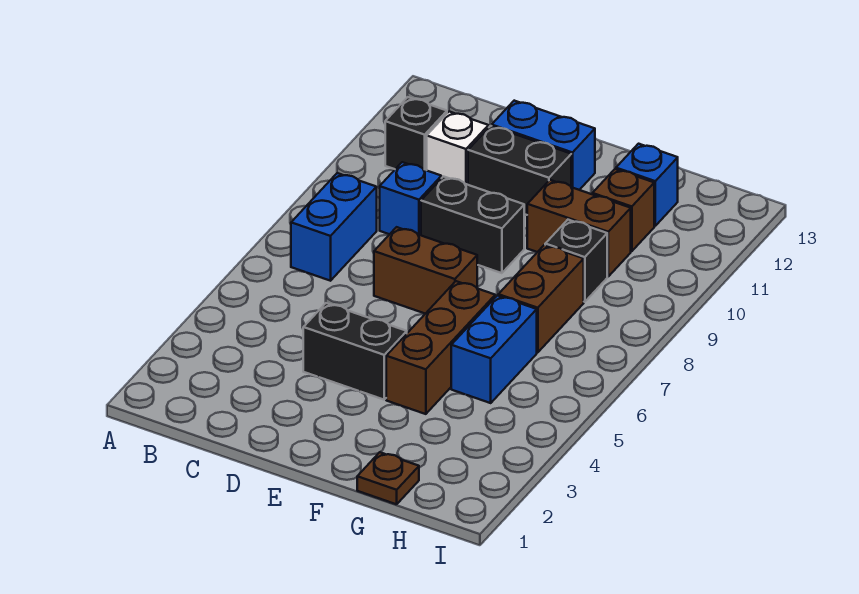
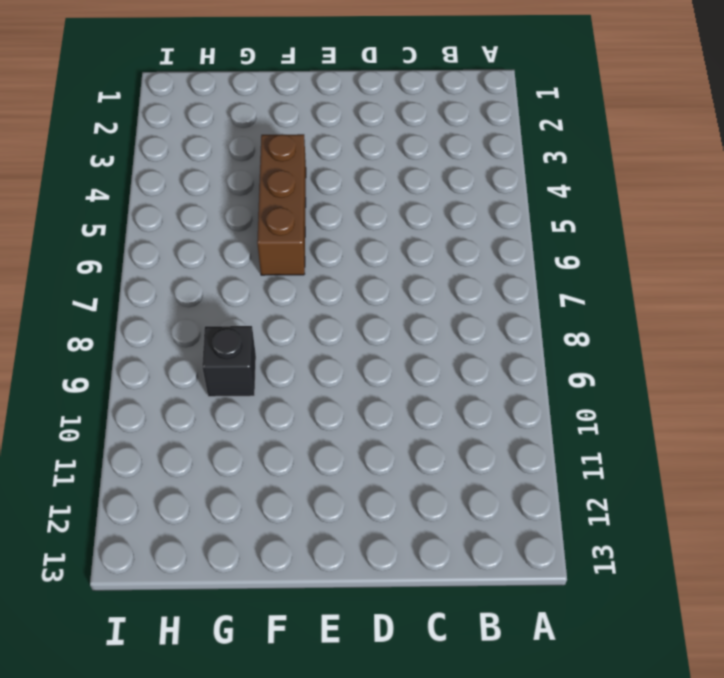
none -> blue 1x2 brick [291,173,377,281]
none -> black 1x1 brick [385,97,447,170]
none -> blue 1x1 brick [380,162,441,235]

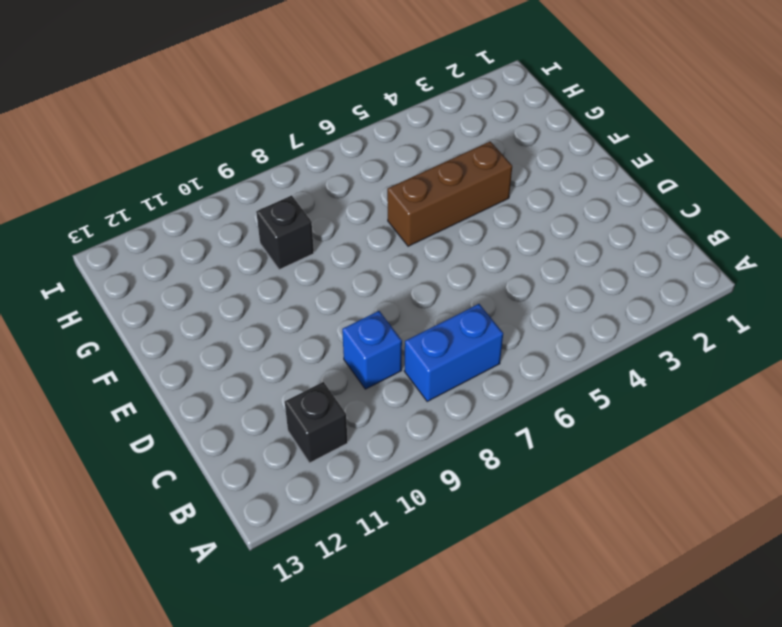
none -> white 1x1 brick [427,112,489,185]
none -> black 1x2 brick [303,303,407,400]
none -> brown 1x2 brick [374,227,477,314]

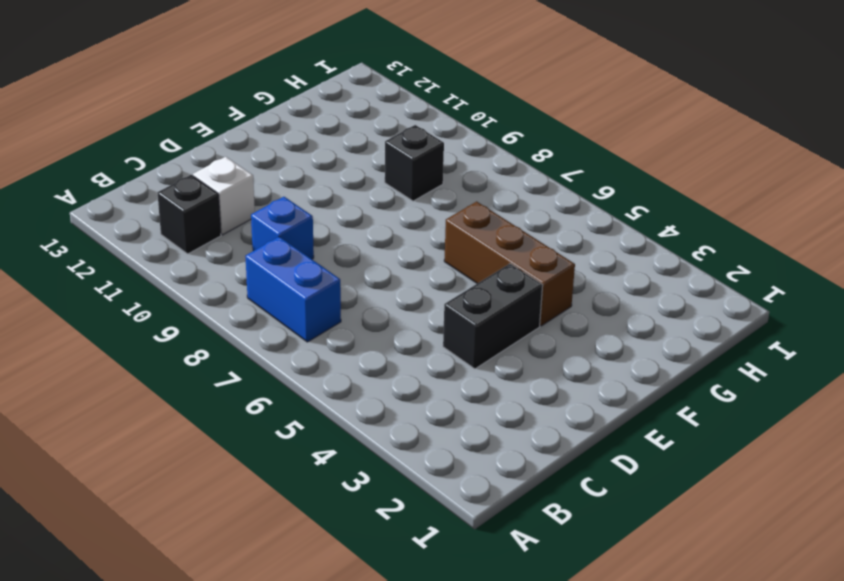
none -> brown 1x2 brick [374,227,477,314]
none -> black 1x2 brick [421,177,524,273]
none -> black 1x2 brick [468,126,571,215]

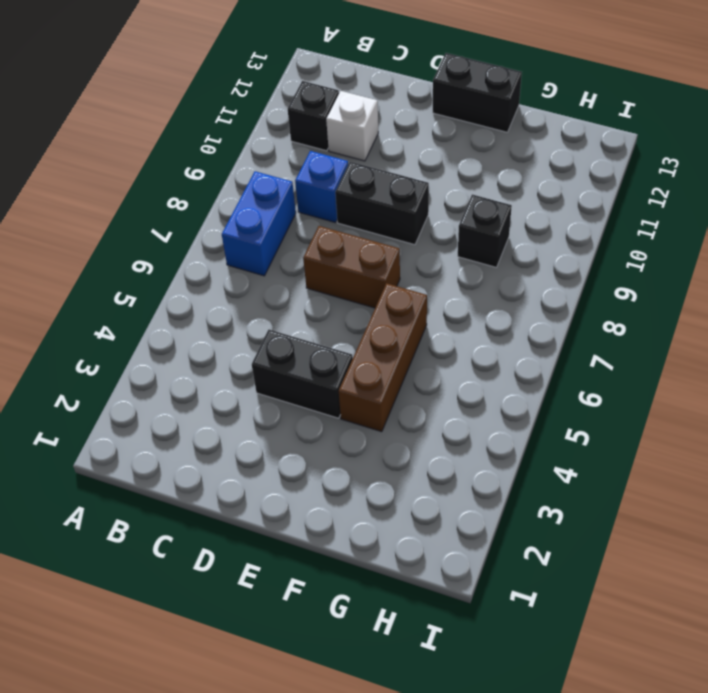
black 1x2 brick [433,53,522,132] -> black 1x2 brick moved to [468,126,571,215]
none -> blue 1x2 brick [492,101,595,190]
none -> brown 1x2 brick [527,180,631,276]
none -> brown 1x1 plate [357,452,419,504]

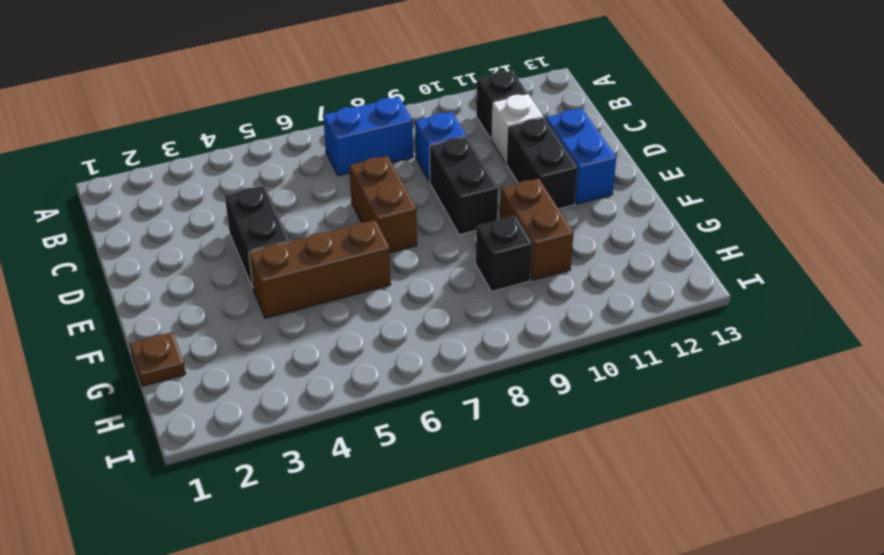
none -> blue 1x2 brick [451,295,537,403]
none -> brown 1x2 brick [498,245,584,353]
none -> brown 1x1 brick [592,169,654,251]

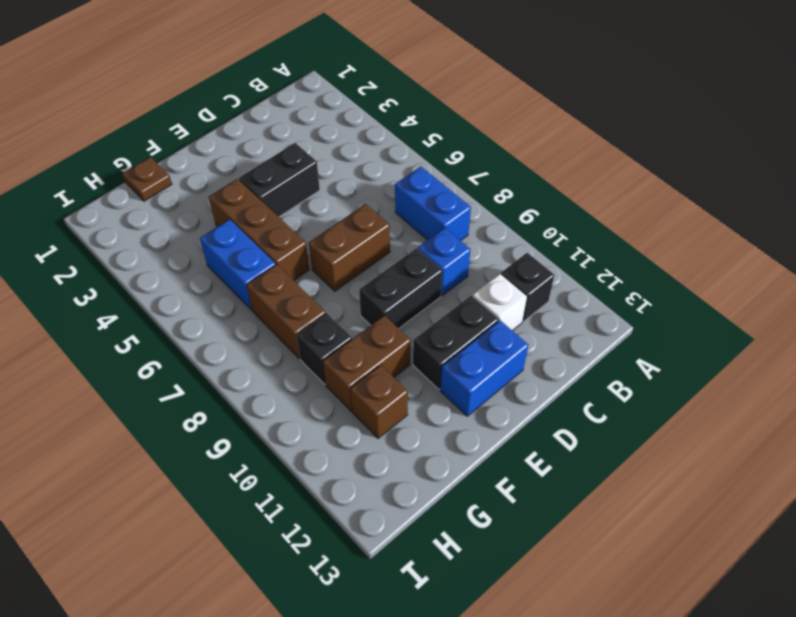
none -> blue 1x1 brick [616,144,678,226]

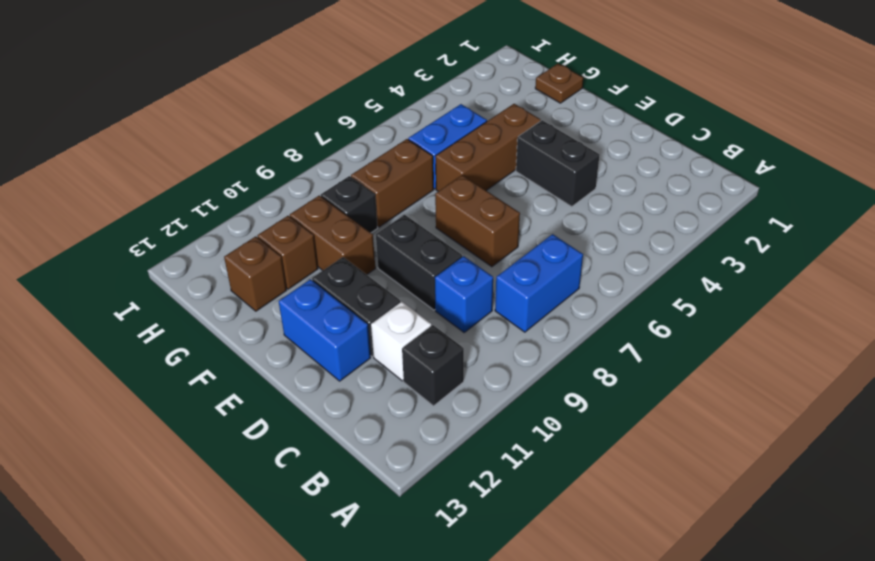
brown 1x1 brick [224,236,287,311] -> blue 1x1 brick [616,144,678,226]

